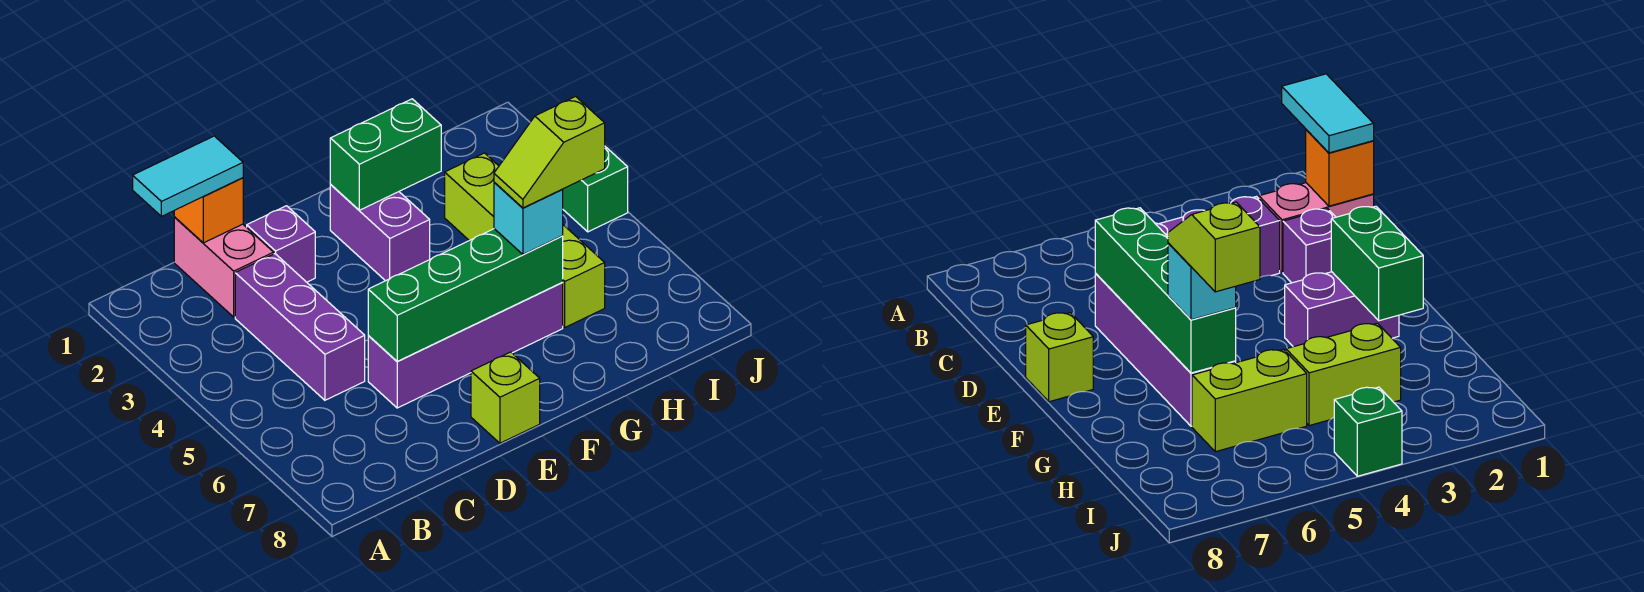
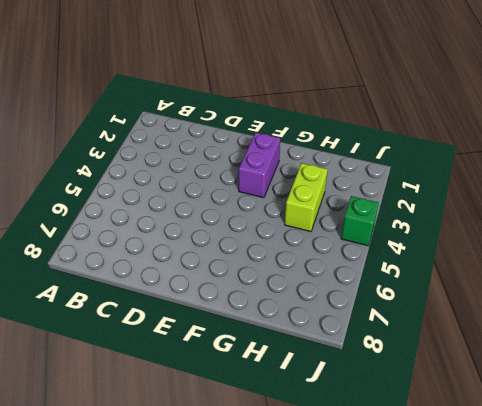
none -> pink 1x2 brick [174,217,274,317]
none -> purple 1x3 brick [235,254,365,400]
none -> purple 1x1 brick [247,206,315,282]

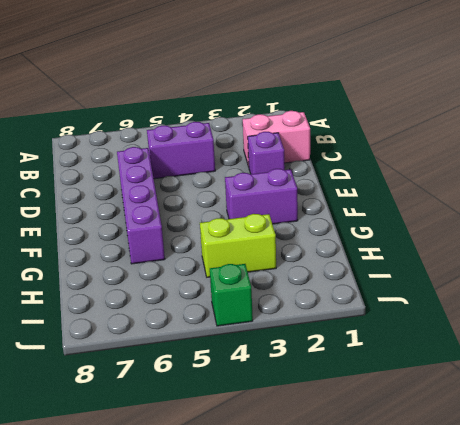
purple 1x2 brick [147,122,215,179] -> purple 1x3 brick [235,254,365,400]
none -> lime 1x1 brick [471,352,540,443]
none -> lime 1x2 brick [563,225,605,327]
none -> orange 1x1 brick [174,178,243,243]

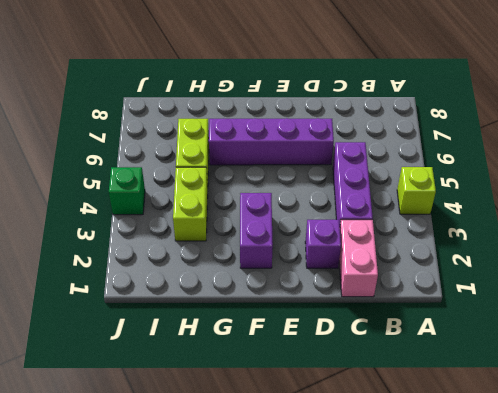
lime 1x1 brick [397,167,436,214] -> lime 1x1 brick moved to [471,352,540,443]
none -> orange 1x1 brick [174,178,243,243]
none -> green 1x4 brick [368,229,563,361]
none -> green 1x2 brick [330,99,441,210]

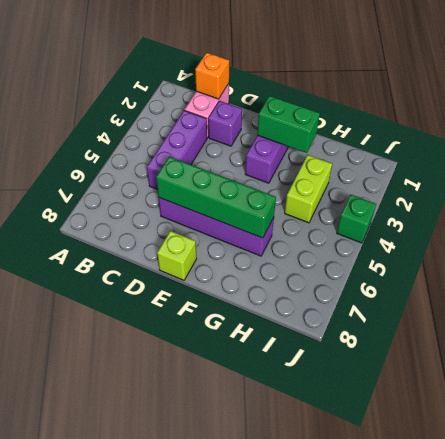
none -> lime 1x2 brick [563,225,605,327]
none -> cyan 1x2 tile [133,136,243,216]
none -> cyan 1x1 brick [494,182,563,254]

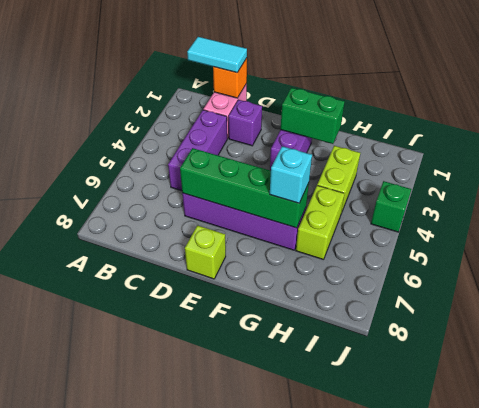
none -> lime 1x2 slope [494,97,605,208]

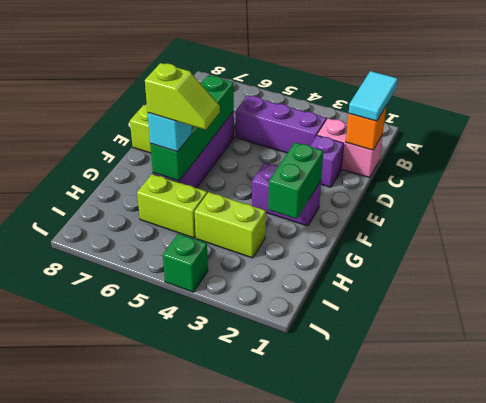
lime 1x2 slope [145,63,220,130] -> lime 1x2 slope turned to [494,97,605,208]

